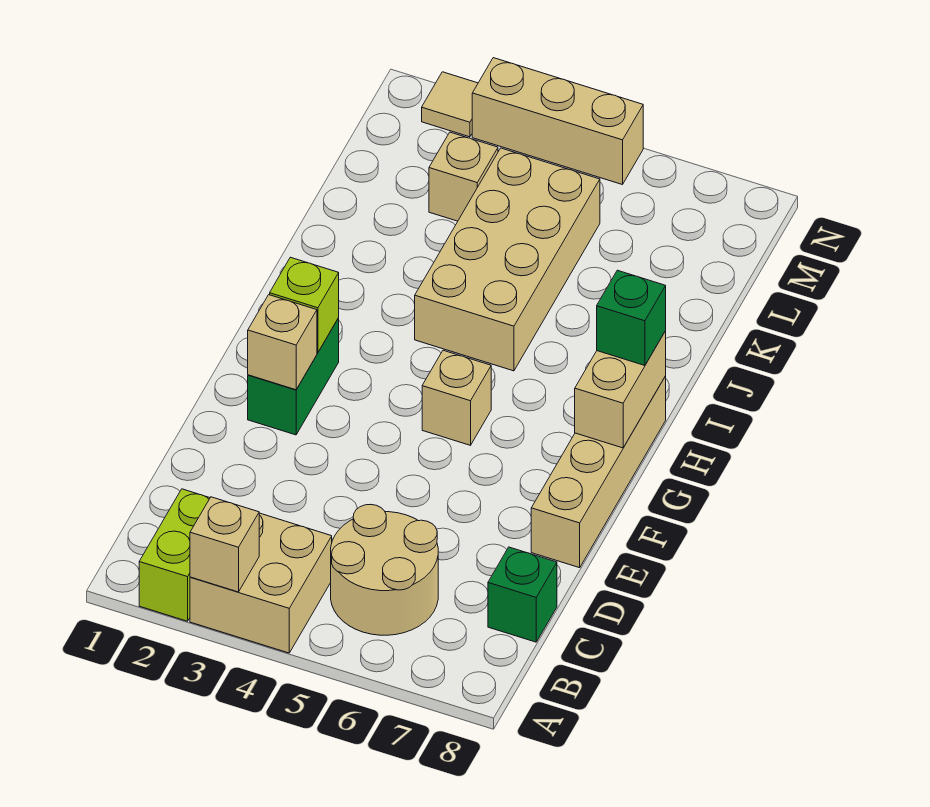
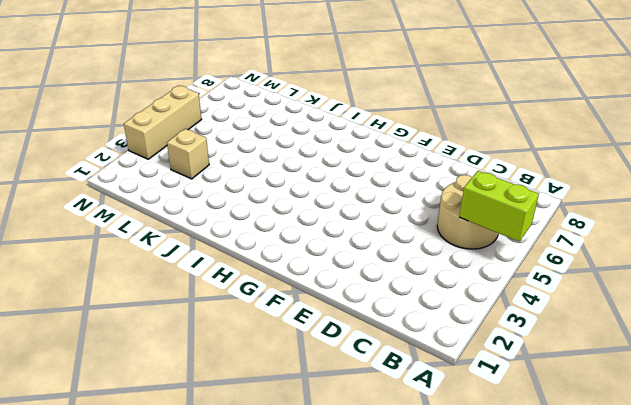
lime 1x2 brick [460,171,539,242] -> lime 1x2 brick moved to [139,489,210,621]
none -> tan 2x2 brick [190,513,332,653]
none -> green 1x1 brick [488,547,557,642]
none -> tan 1x4 brick [531,376,666,568]

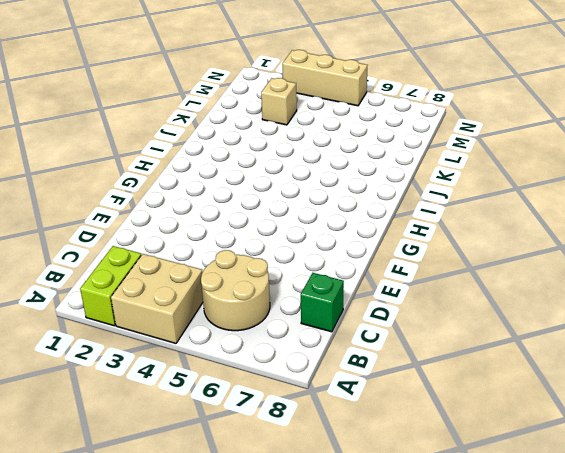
none -> tan 1x4 brick [531,376,666,568]
none -> green 1x2 brick [248,318,339,435]
none -> tan 1x1 brick [422,350,491,445]

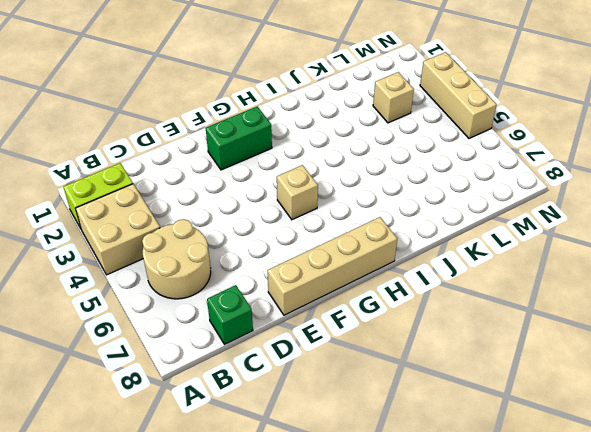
none -> tan 2x4 brick [415,148,600,371]
none -> tan 1x1 tile [422,72,478,137]
none -> tan 1x1 brick [190,497,259,592]

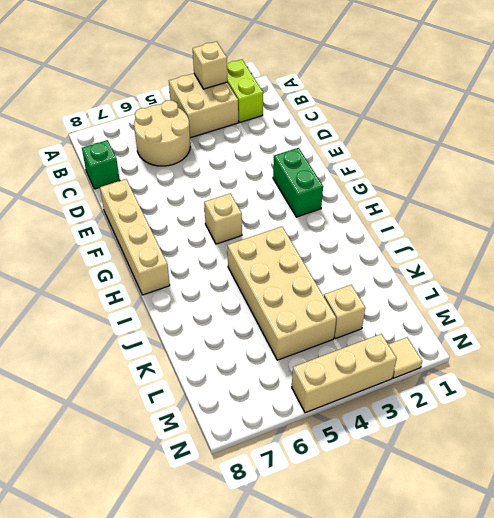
none -> tan 1x1 brick [248,295,317,390]
none -> lime 1x1 brick [270,257,339,353]
none -> tan 1x2 brick [575,331,666,448]

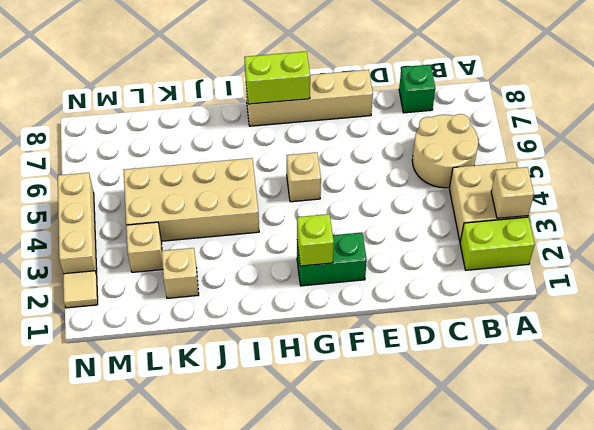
lime 1x2 brick [244,51,310,104] -> tan 1x2 brick [575,331,666,448]
tan 1x1 brick [162,248,199,298] -> tan 1x1 brick moved to [248,295,317,390]
none -> green 1x1 brick [597,270,666,366]

